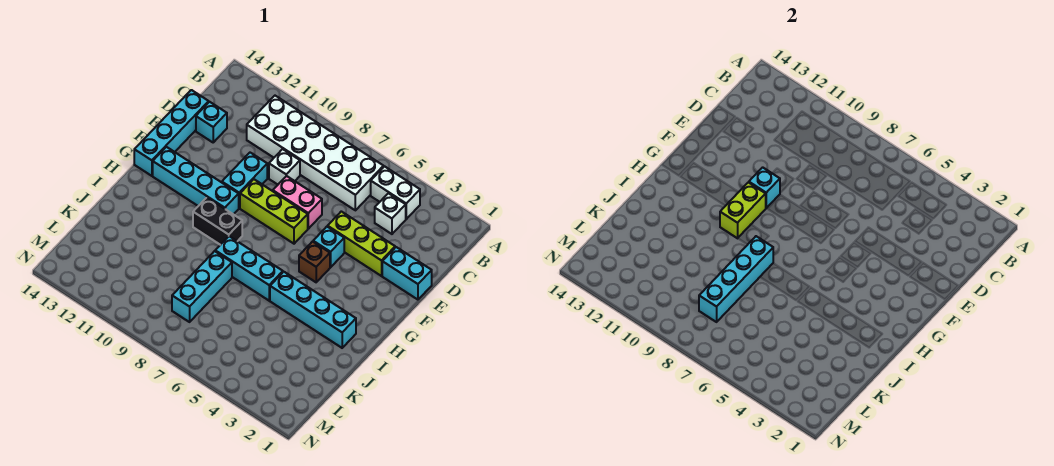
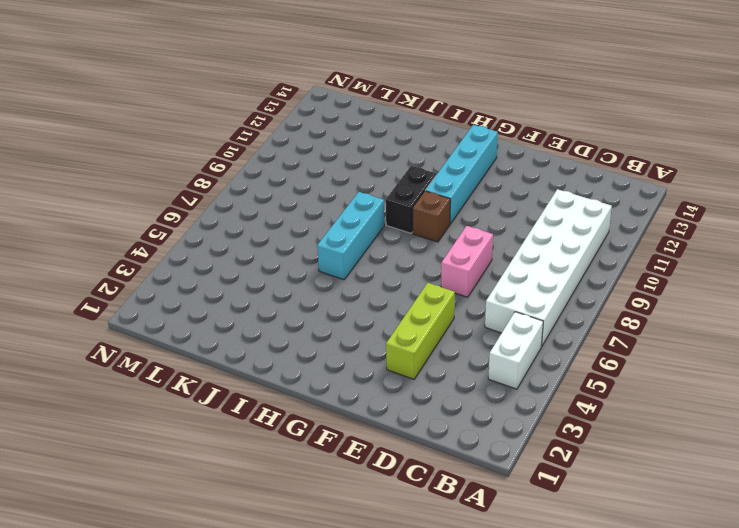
brown 1x1 brick [413,191,450,242] -> brown 1x1 brick moved to [299,242,330,282]
none -> white 1x1 brick [375,193,406,234]
none -> white 1x1 brick [269,149,300,185]
none -> cyan 1x1 brick [196,102,227,142]

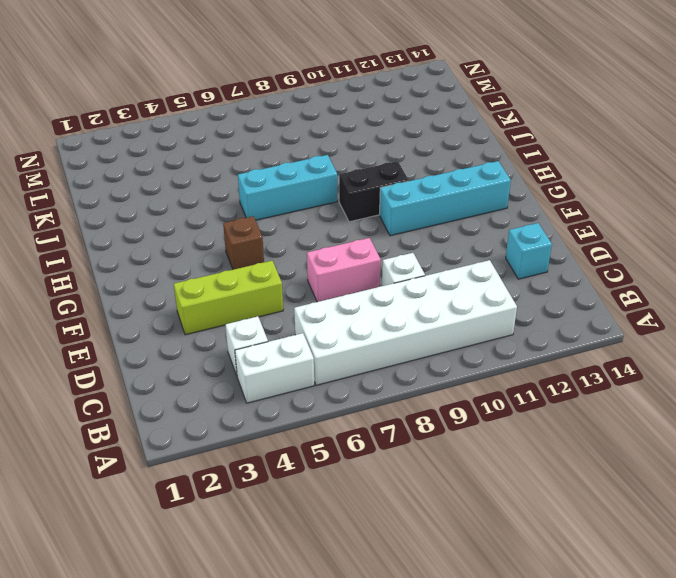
none -> cyan 1x4 brick [134,90,209,176]
none -> cyan 1x2 brick [382,247,432,300]
none -> cyan 1x2 brick [222,153,267,208]

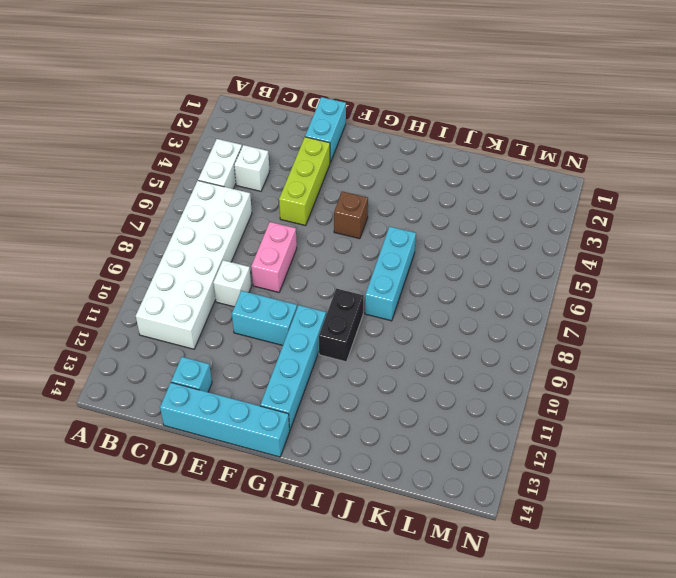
none -> cyan 1x1 brick [313,227,344,267]
none -> lime 1x3 brick [240,179,308,244]
none -> cyan 1x4 brick [270,272,356,348]

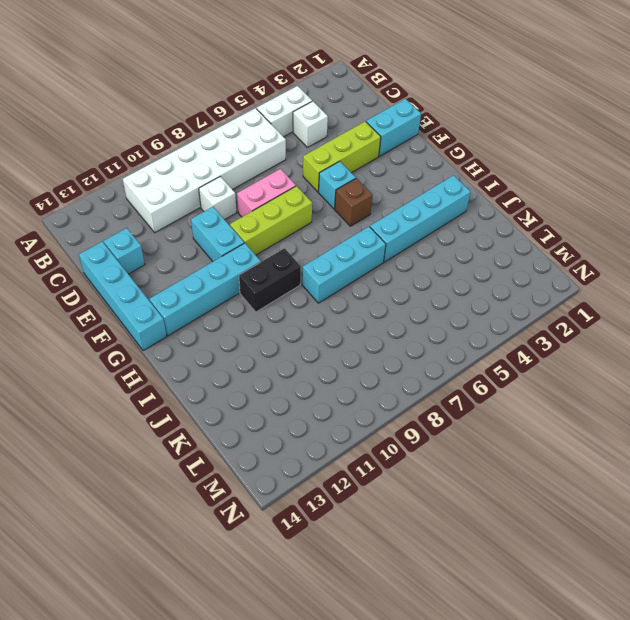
none -> cyan 1x3 brick [172,251,232,322]
none -> cyan 1x1 brick [749,167,780,208]
none -> lime 1x2 brick [720,182,766,238]

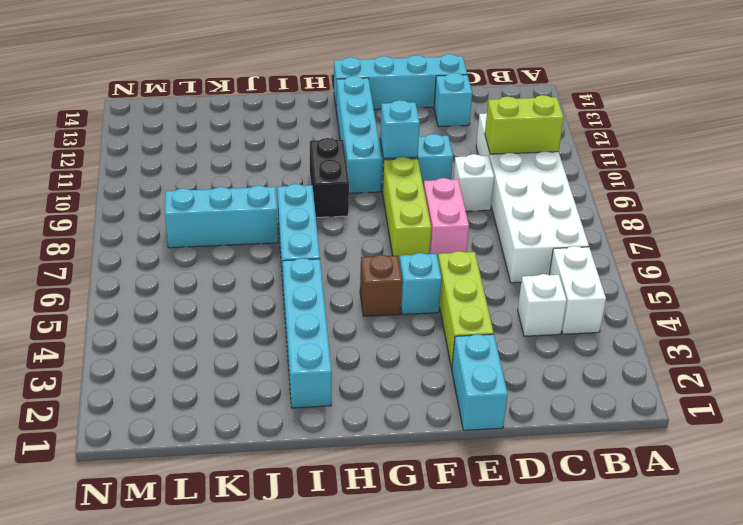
lime 1x2 brick [485,95,564,154] -> lime 1x2 brick moved to [720,182,766,238]
none -> cyan 1x4 brick [699,236,773,322]

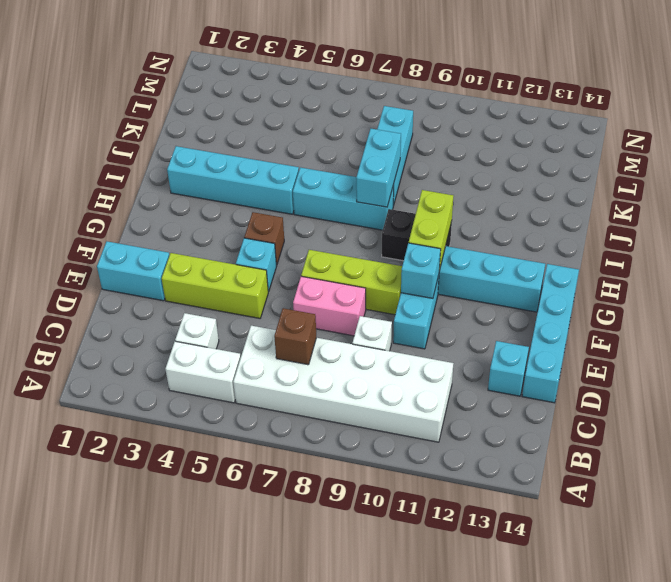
brown 1x1 brick [274,308,317,365] -> none
cyan 1x2 brick [356,129,401,207] -> cyan 1x4 brick [699,236,773,322]

